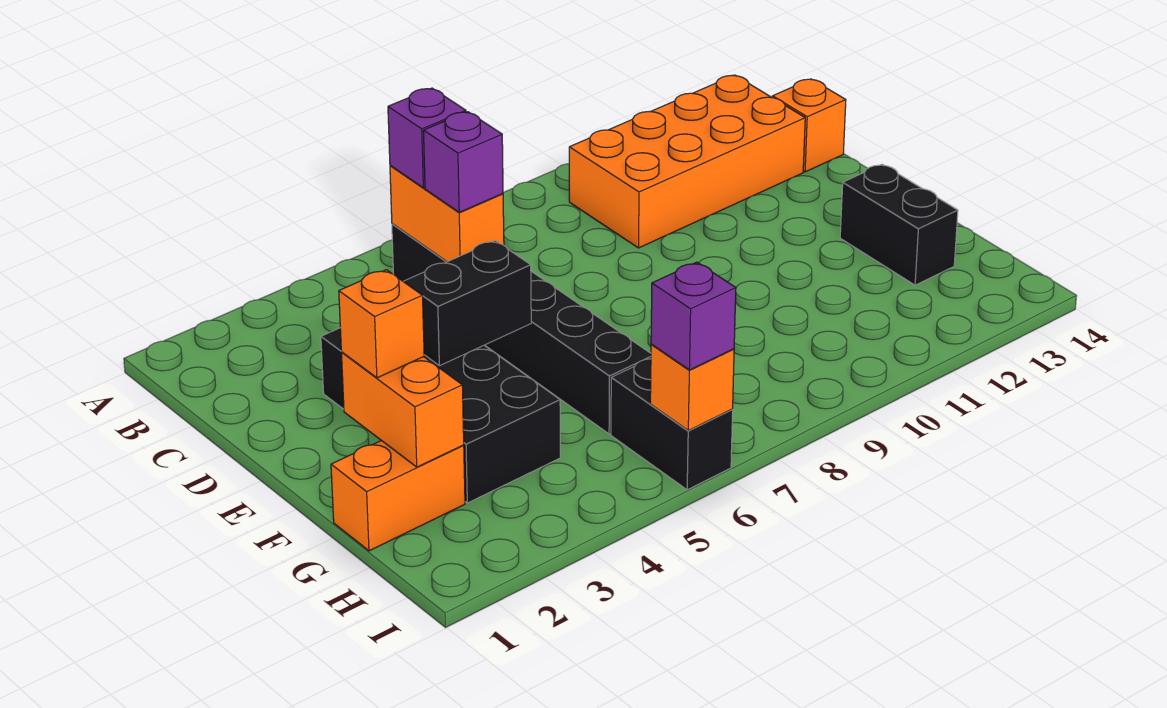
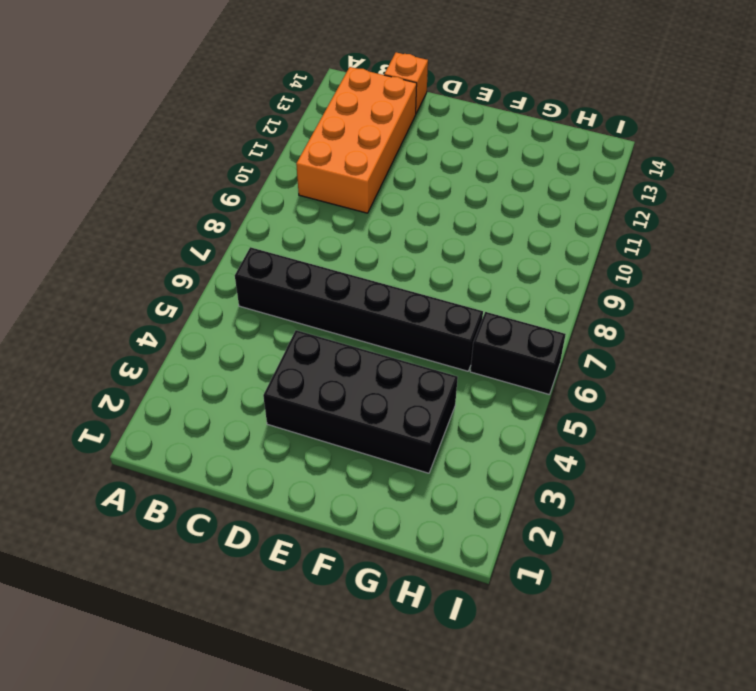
none -> black 1x2 brick [840,164,958,285]
none -> orange 1x2 brick [331,441,465,551]
none -> orange 1x2 brick [390,166,504,262]

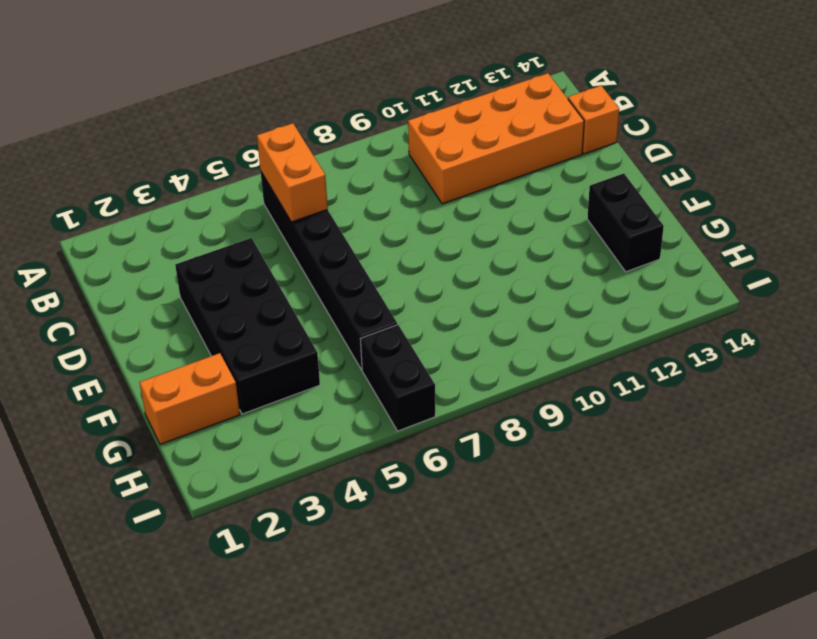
none -> black 1x2 brick [403,241,531,366]
none -> orange 1x2 brick [341,352,464,467]
none -> orange 1x1 brick [650,344,734,430]

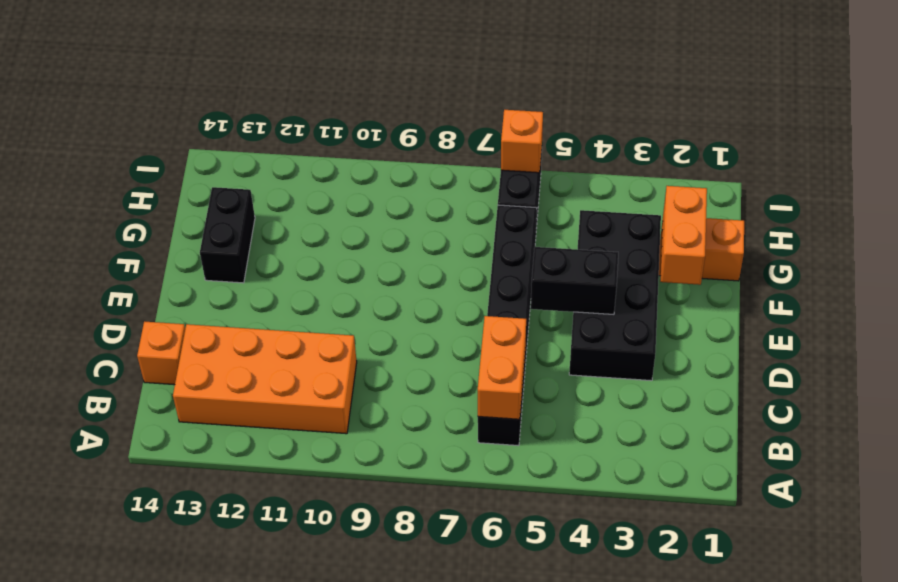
none -> purple 1x1 brick [388,88,466,188]
none -> purple 1x1 brick [423,112,503,212]
none -> orange 1x1 brick [339,270,424,378]

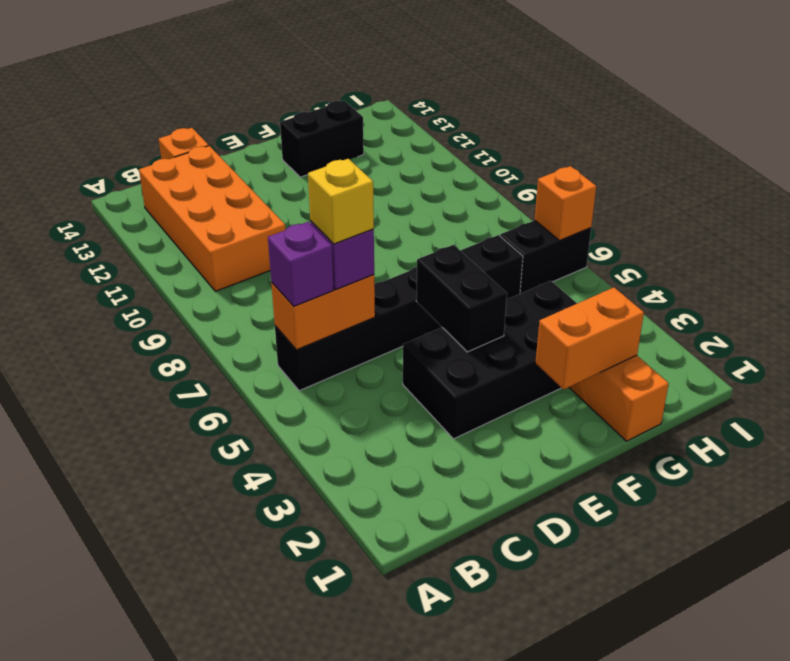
yellow 1x1 brick [308,159,374,244] -> none
none -> orange 1x1 brick [339,270,424,378]
none -> purple 1x1 brick [651,262,736,370]

